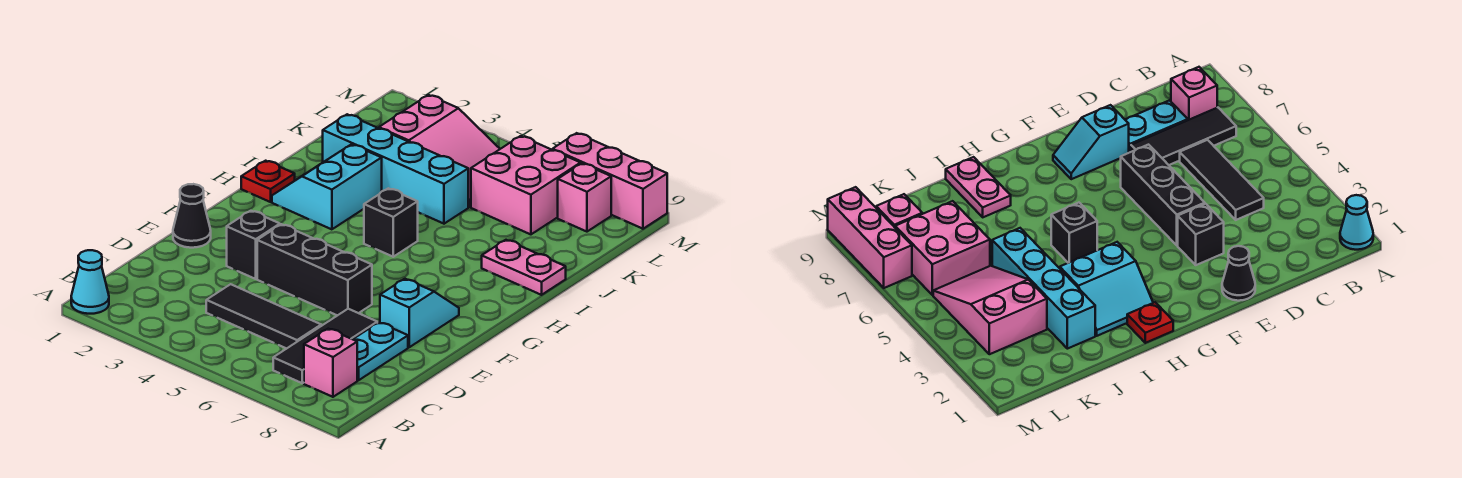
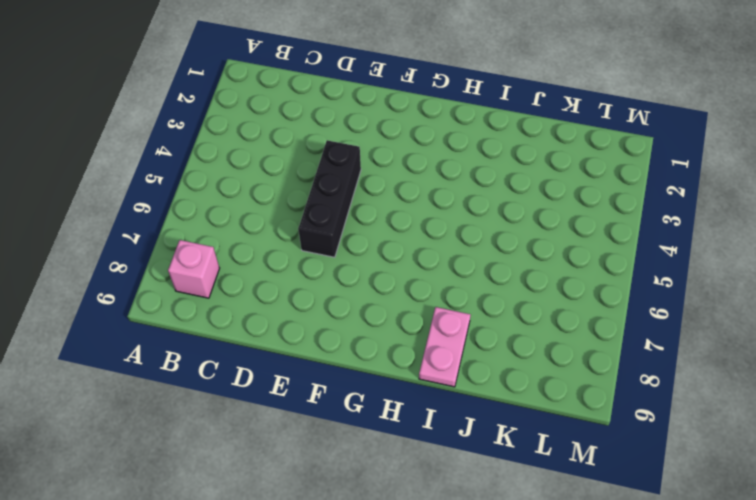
none -> cyan 1x1 cone [71,250,109,314]
none -> black 1x3 tile [273,309,377,383]
none -> black 1x3 tile [206,284,321,349]

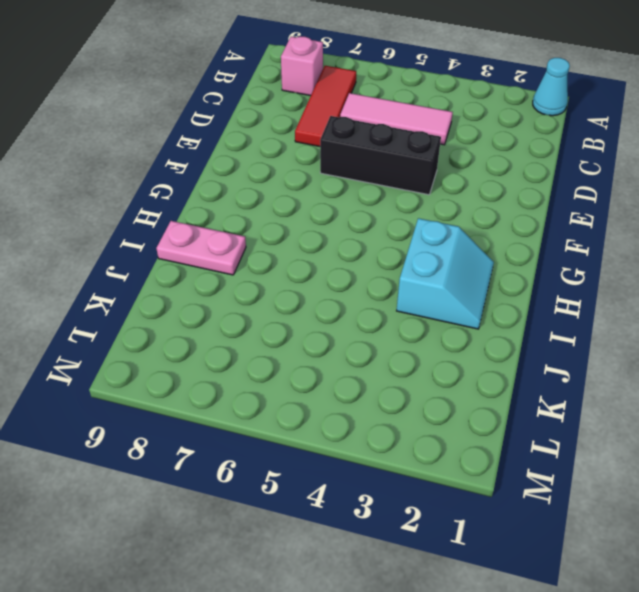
red 1x3 tile [295,66,356,147] -> black 1x3 tile [273,309,377,383]
pink 1x3 tile [340,93,453,145] -> black 1x3 tile [206,284,321,349]
none -> cyan 1x2 plate [353,323,408,380]
none -> black 1x1 cone [173,184,211,248]
none -> black 1x1 brick [227,211,280,279]

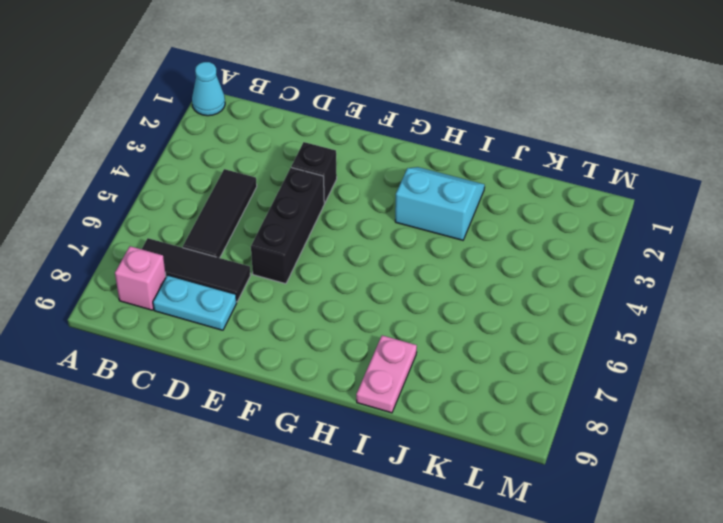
none -> black 1x1 cone [173,184,211,248]
none -> cyan 1x2 slope [380,279,459,347]
none -> red 1x1 plate [241,161,295,202]

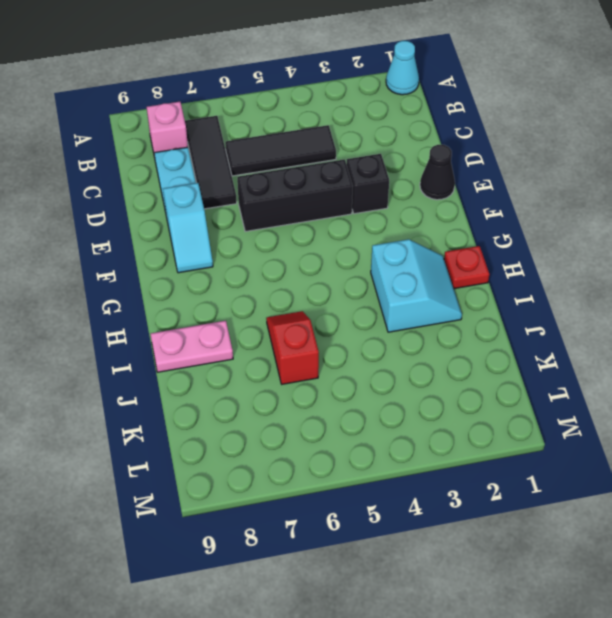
red 1x2 slope [266,311,319,384] -> none
none -> black 1x1 brick [364,188,418,257]
none -> cyan 1x4 brick [323,114,468,224]
none -> pink 2x3 slope [379,95,500,207]

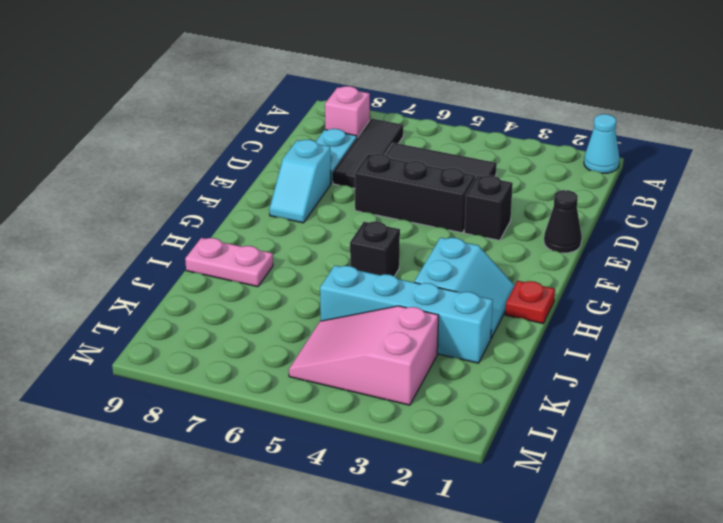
none -> pink 2x2 brick [471,136,581,234]
none -> pink 1x1 brick [558,163,611,232]
none -> pink 1x3 brick [553,133,667,229]

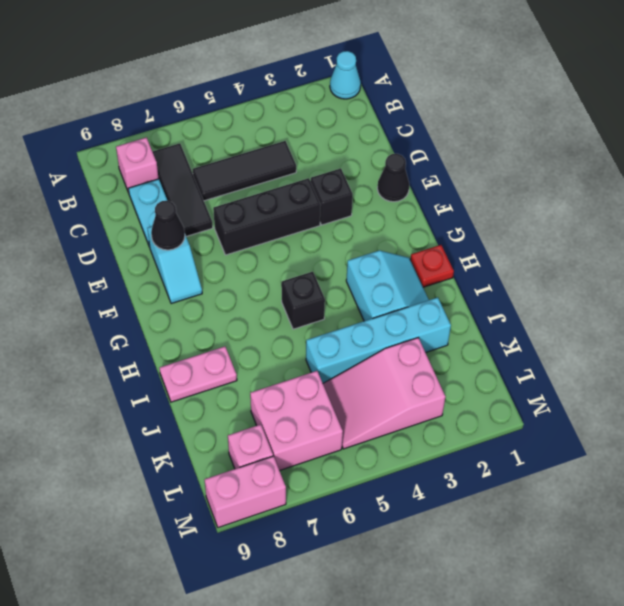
black 1x1 cone [151,201,185,250] -> none
pink 1x2 brick [205,456,286,528] -> pink 1x3 brick [553,133,667,229]

